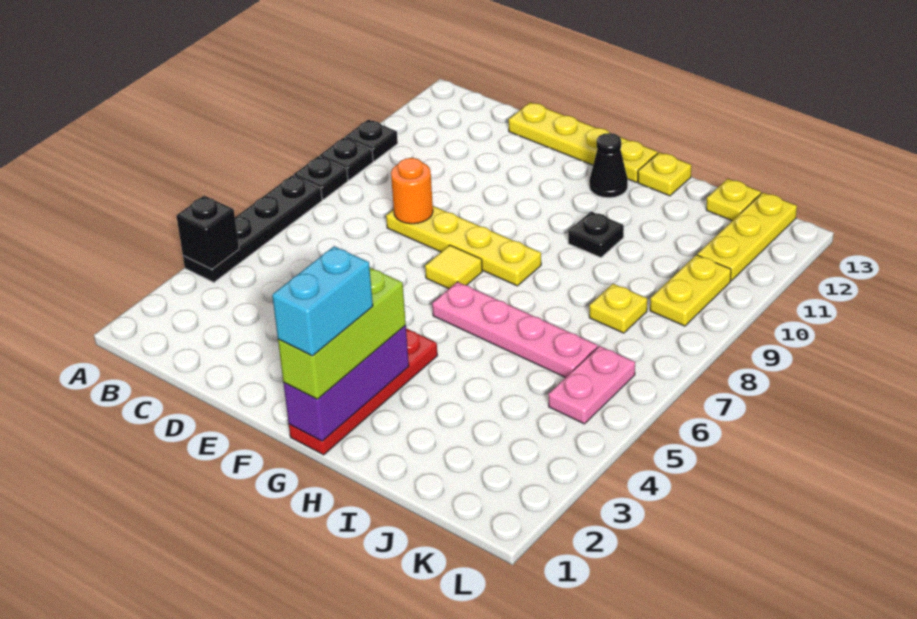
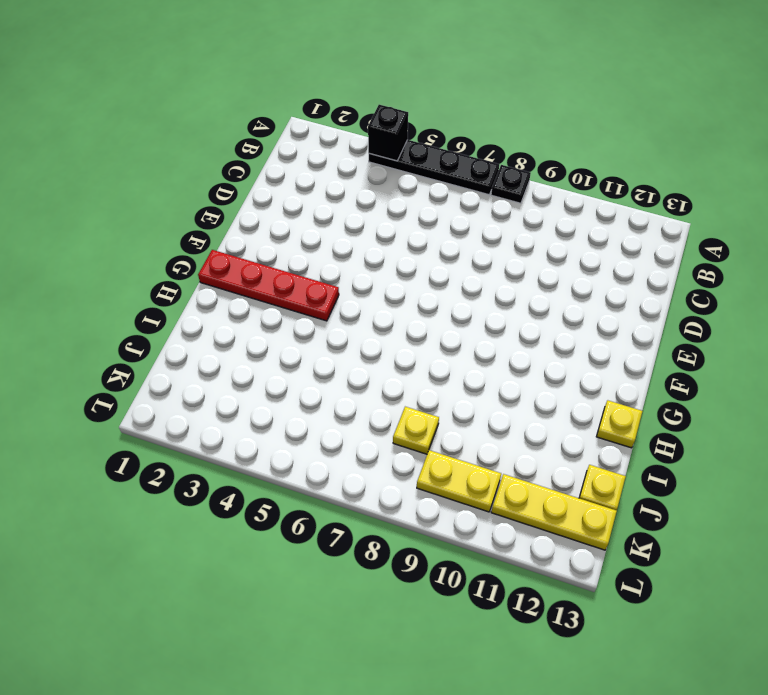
none -> black 1x1 plate [319,138,373,180]
none -> black 1x1 plate [345,120,398,161]
none -> yellow 1x4 plate [386,206,541,286]

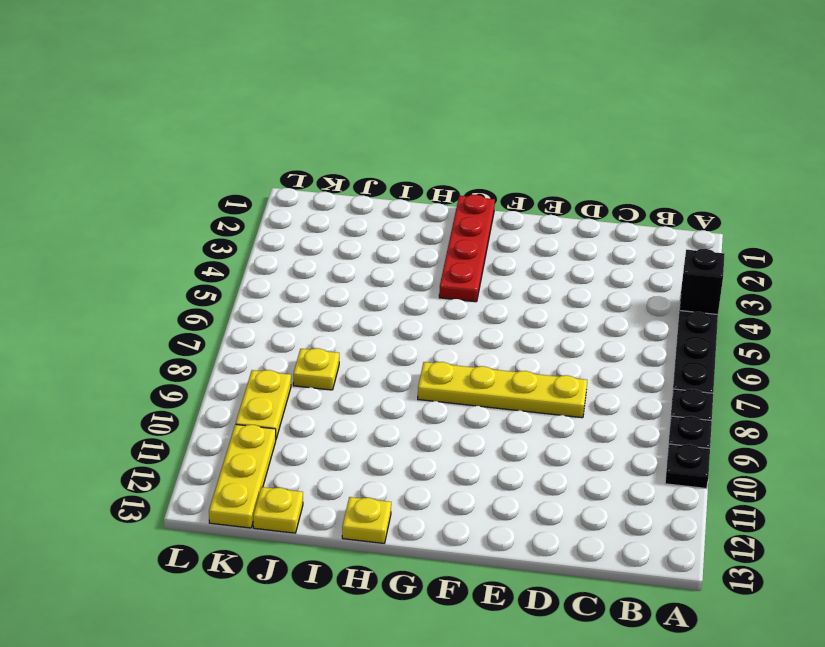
none -> yellow 1x4 plate [508,102,658,182]
none -> yellow 1x1 tile [425,245,482,289]
none -> pink 1x4 plate [432,282,598,378]

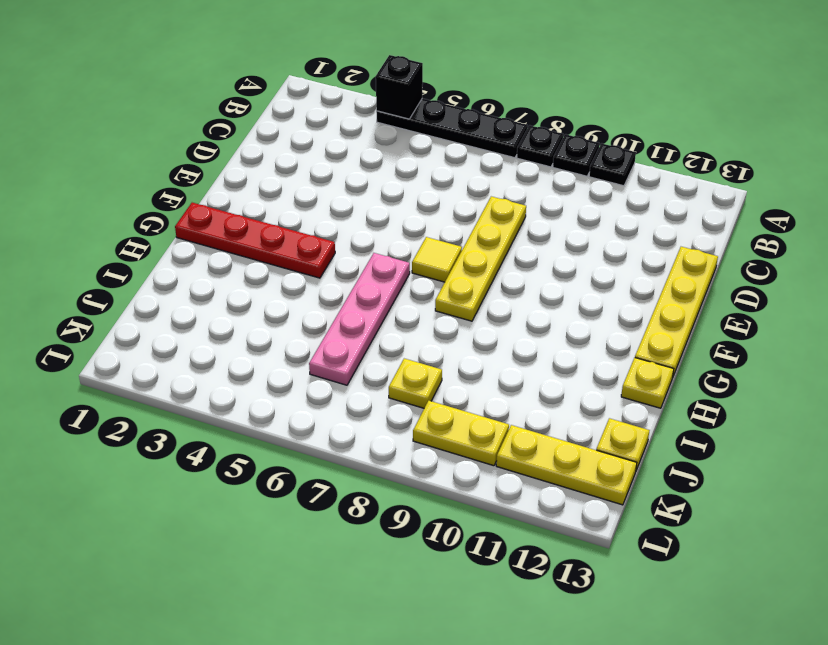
none -> black 1x1 cone [589,133,628,198]
none -> black 1x1 plate [568,212,624,257]
none -> pink 1x2 plate [548,346,635,424]

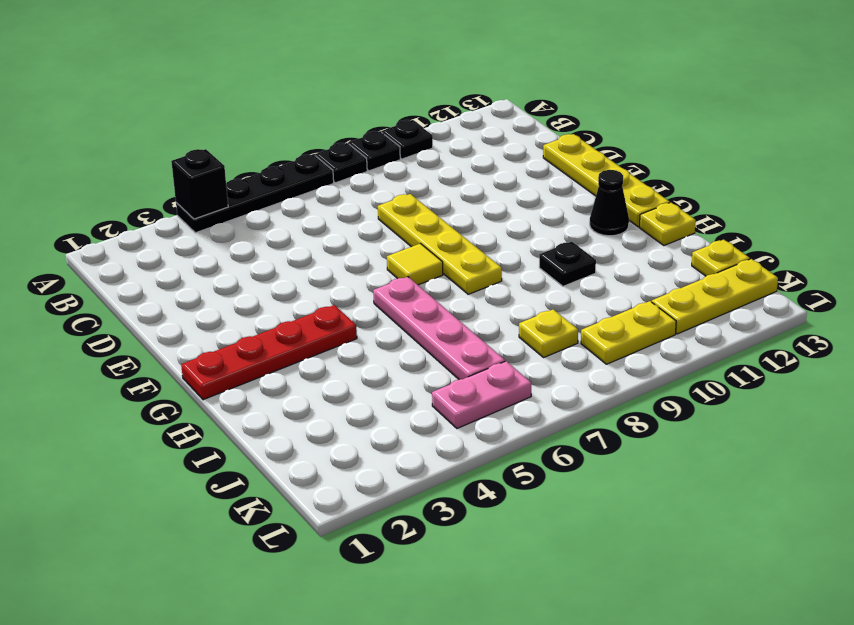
none -> orange 1x1 round brick [391,158,433,224]
none -> purple 1x3 brick [283,325,409,441]
none -> lime 1x3 brick [278,268,406,399]

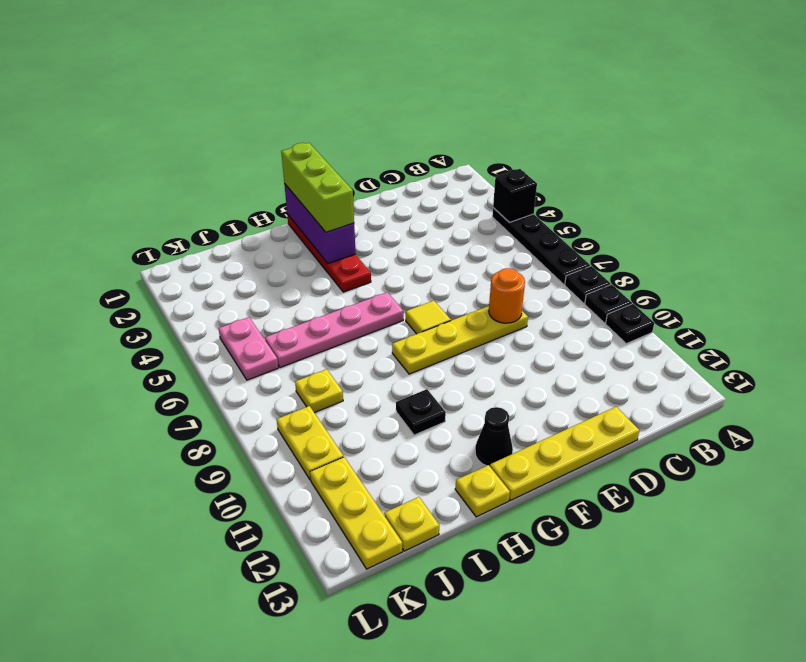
none -> cyan 1x2 brick [272,246,373,356]

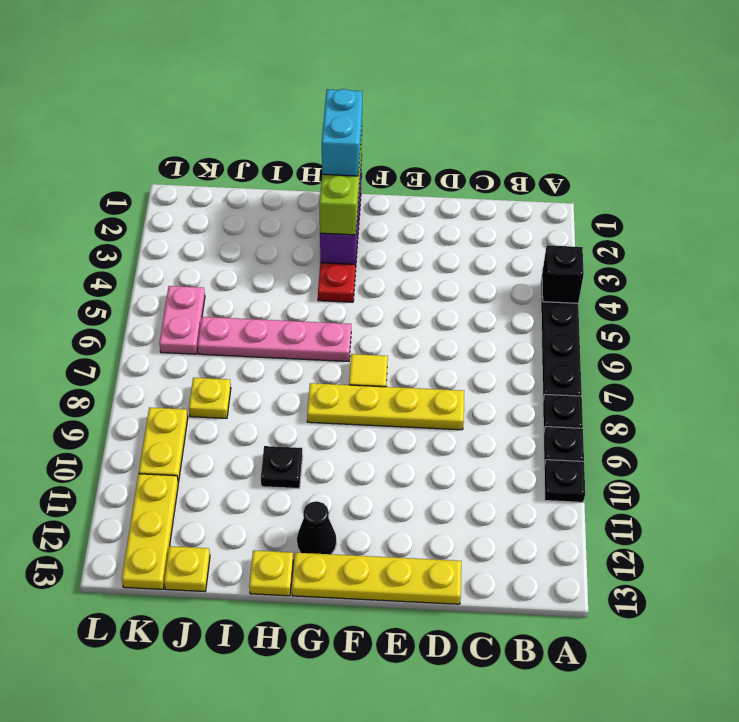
none -> orange 1x1 round brick [391,158,433,224]

